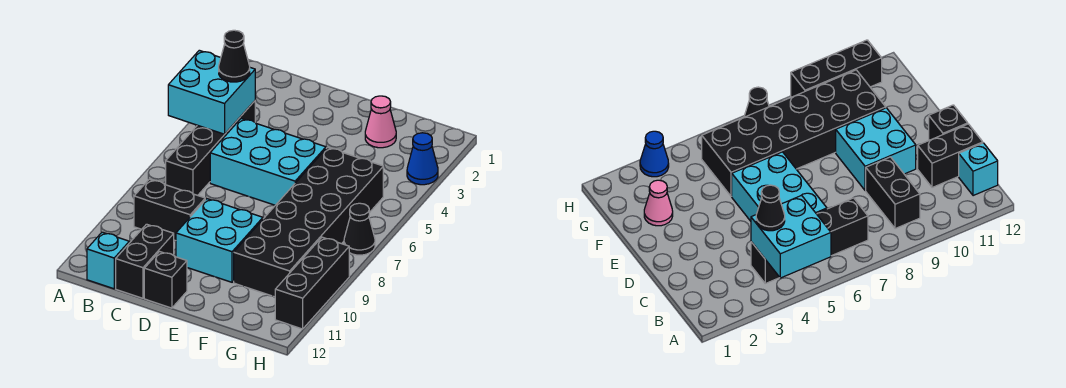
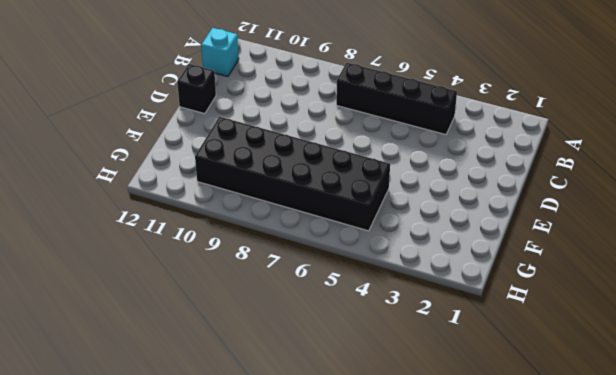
none -> black 1x2 brick [134,179,205,241]
none -> cyan 2x3 brick [210,119,326,205]
none -> black 1x2 brick [116,224,174,298]

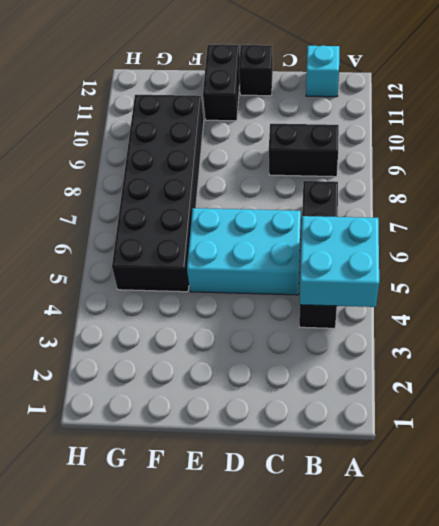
black 1x2 brick [203,44,240,121] -> black 1x2 brick moved to [116,224,174,298]
none -> cyan 2x2 brick [176,199,263,282]
none -> pink 1x1 cone [365,96,396,148]
none -> blue 1x1 cone [407,133,438,185]

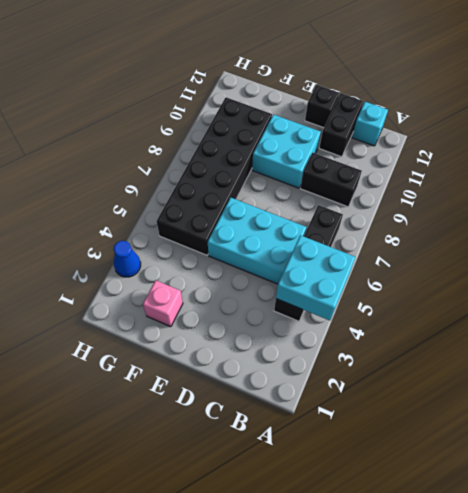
pink 1x1 brick [143,280,183,327] -> pink 1x1 cone [365,96,396,148]
none -> black 1x1 cone [344,203,375,255]
none -> black 1x3 brick [275,237,349,329]
none -> black 1x1 cone [219,30,250,82]

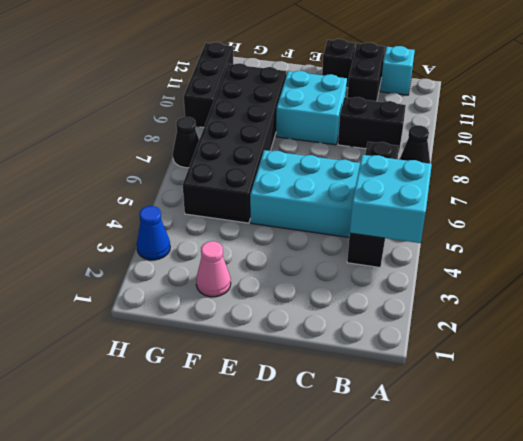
black 1x1 cone [400,125,430,163] -> black 1x1 cone moved to [219,30,250,82]

